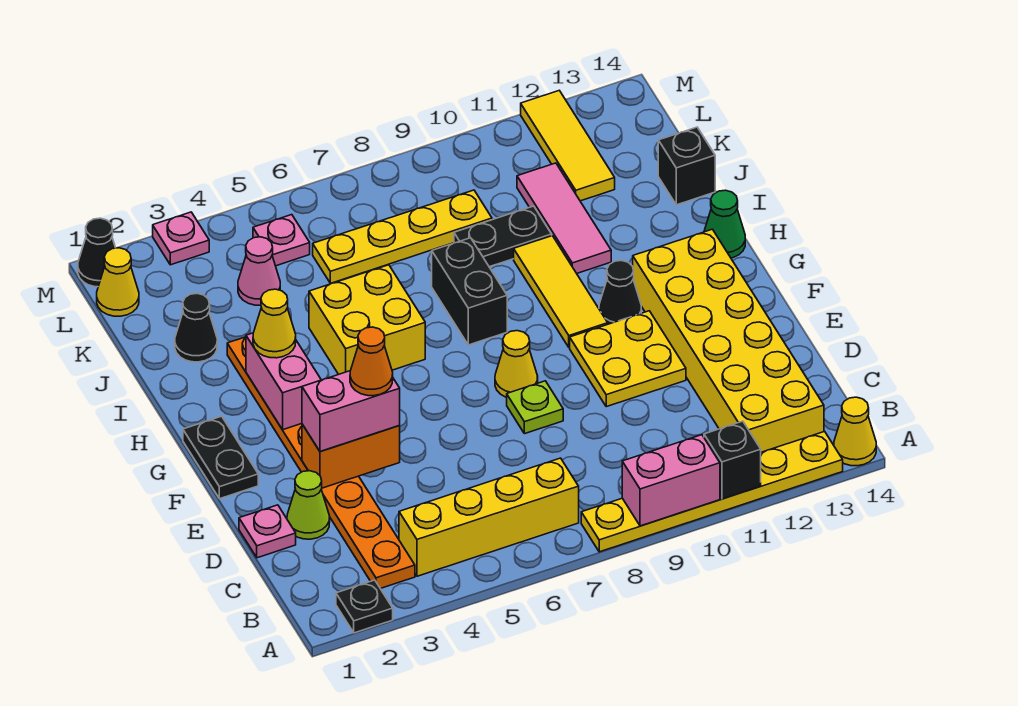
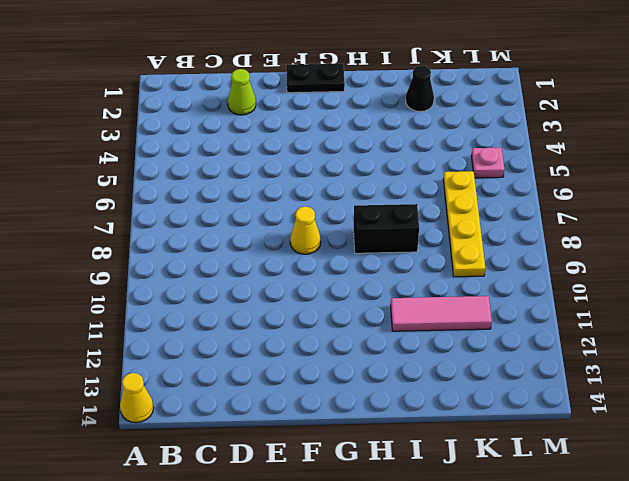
none -> black 1x1 plate [336,580,393,633]
none -> yellow 1x6 plate [581,431,843,552]
none -> orange 1x8 plate [227,337,415,589]
none -> yellow 1x4 brick [399,458,579,576]

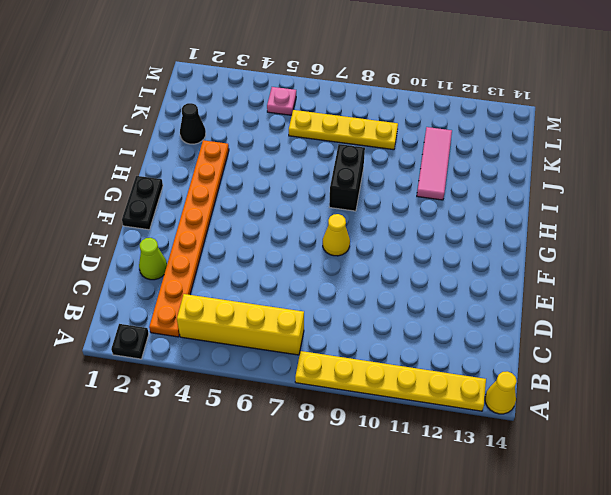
none -> yellow 2x6 brick [633,229,824,452]
none -> pink 1x1 plate [239,505,296,558]
none -> lime 1x1 plate [507,381,563,434]
none -> yellow 2x2 plate [570,311,686,407]

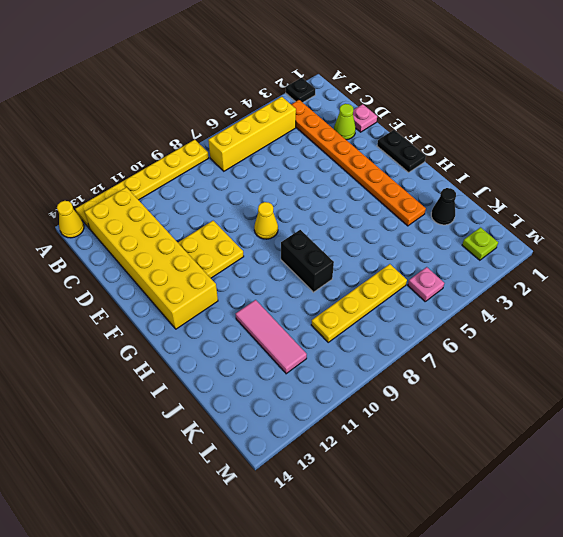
lime 1x1 plate [462,227,498,260] -> lime 1x1 plate moved to [507,381,563,434]
none -> yellow 1x3 tile [514,236,608,347]
none -> black 1x1 cone [599,261,641,324]
none -> yellow 2x2 brick [309,265,425,374]
none -> green 1x1 cone [704,190,745,258]

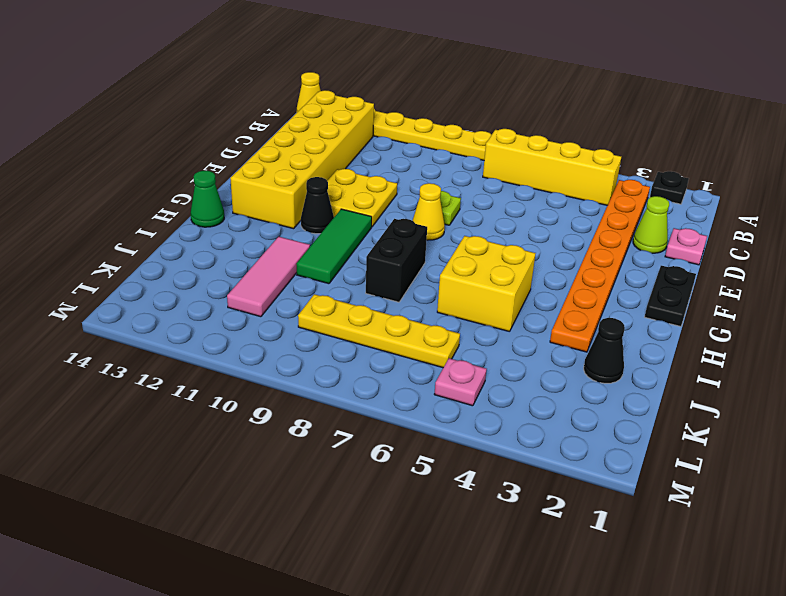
green 1x3 tile [296,209,372,284] -> yellow 1x3 tile [514,236,608,347]
none -> black 1x2 plate [454,206,552,267]
none -> black 1x1 brick [658,127,715,205]
none -> pink 1x1 cone [238,237,280,305]
none -> yellow 1x3 tile [521,91,615,201]

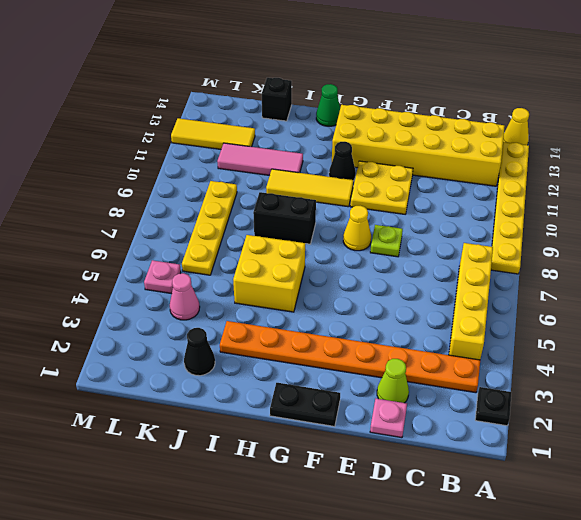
none -> black 1x2 plate [454,206,552,267]
none -> yellow 1x1 cone [97,248,139,316]
none -> black 1x1 cone [78,218,115,287]
none -> pink 1x1 plate [153,212,209,265]

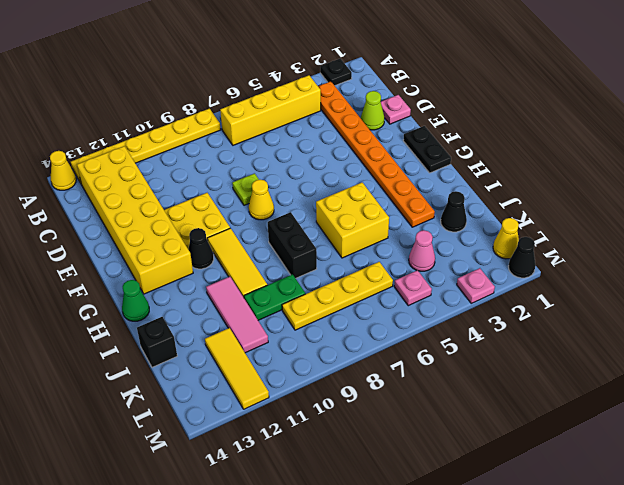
green 1x2 plate [244,274,305,320] -> black 1x2 plate [454,206,552,267]
none -> pink 1x2 brick [622,435,720,526]
none -> black 1x1 brick [704,421,761,499]
none -> orange 1x2 brick [302,424,400,488]
none -> pink 1x2 brick [246,333,321,430]

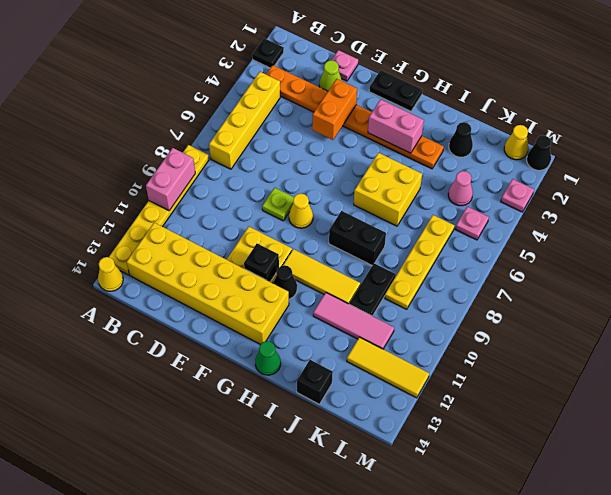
black 1x1 brick [244,243,279,282] -> black 1x1 brick moved to [704,421,761,499]
none -> pink 1x2 brick [302,371,400,452]
none -> yellow 1x1 cone [253,289,296,358]
none -> orange 1x1 cone [350,327,393,396]

